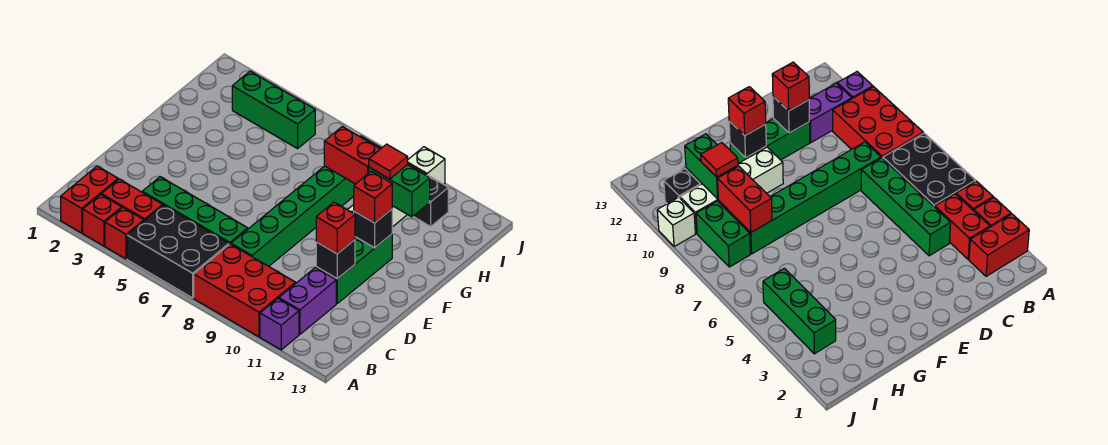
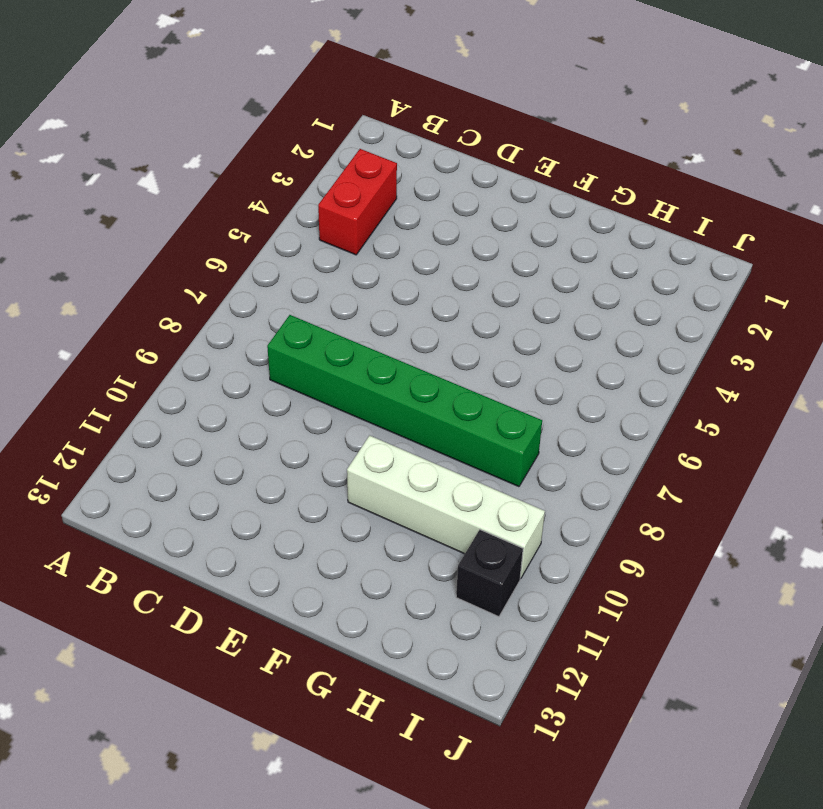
none -> red 1x2 brick [61,166,118,233]
none -> red 1x1 brick [83,195,122,246]
none -> red 1x1 brick [105,208,144,259]

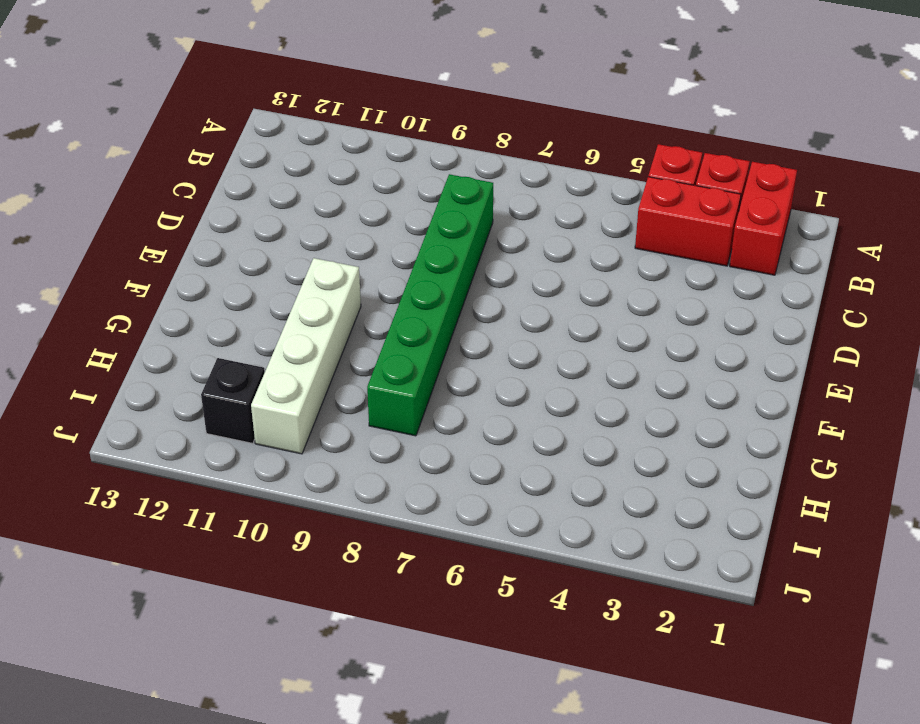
none -> black 2x3 brick [127,205,229,298]
none -> red 2x3 brick [194,244,296,337]
none -> purple 1x1 brick [260,299,299,350]

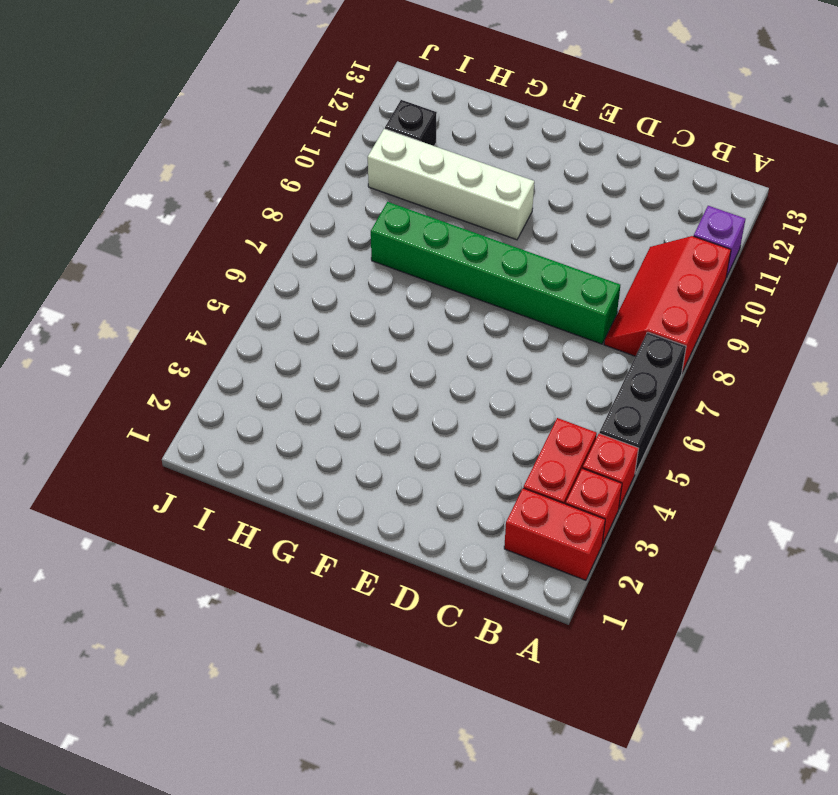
black 1x3 brick [599,332,686,473] -> black 2x3 brick [127,205,229,298]
red 2x3 slope [604,236,731,372] -> red 2x3 brick [194,244,296,337]
none -> purple 1x2 brick [279,268,336,334]
none -> green 1x4 brick [142,177,248,244]
none -> green 1x3 brick [316,234,392,303]

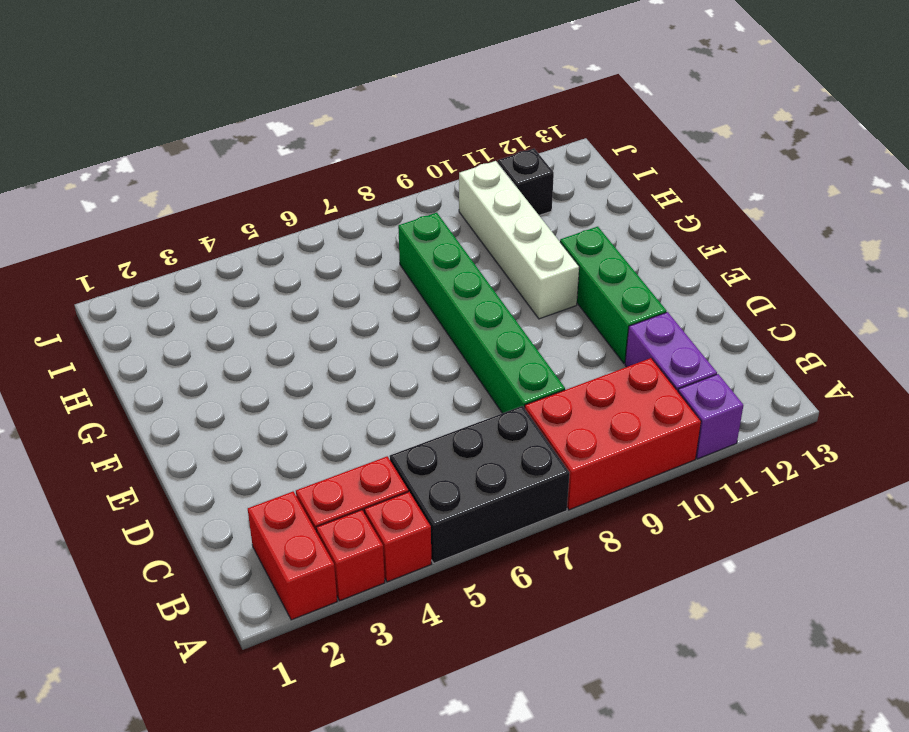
none -> green 1x4 brick [142,177,248,244]
none -> green 1x3 brick [232,71,315,149]
none -> green 1x2 brick [696,201,751,267]

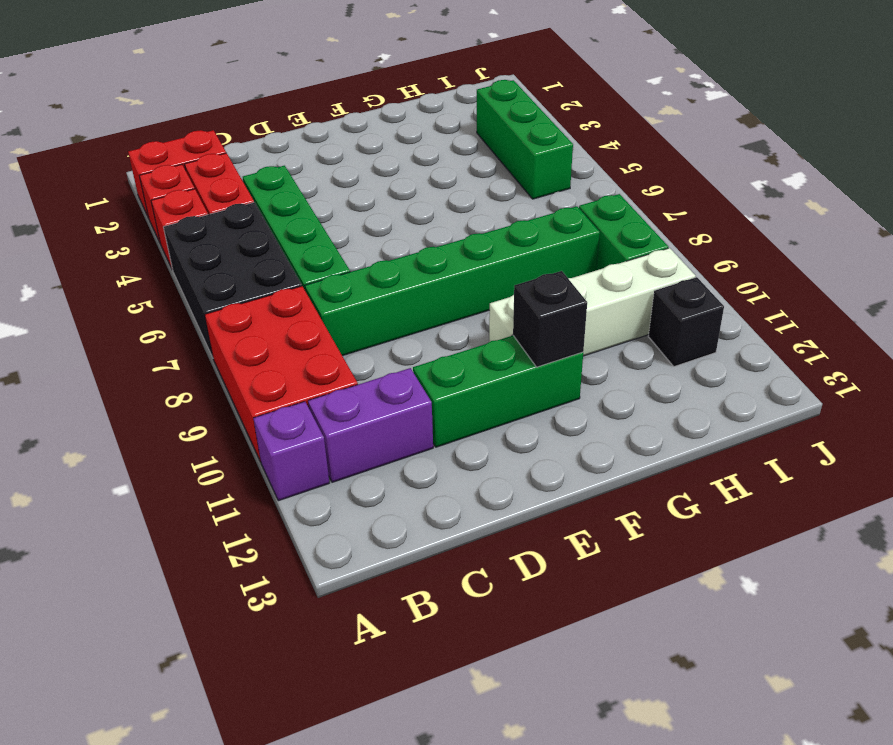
none -> white 1x1 brick [408,147,445,184]
none -> black 1x1 brick [316,240,355,279]
none -> red 1x2 brick [324,127,380,184]

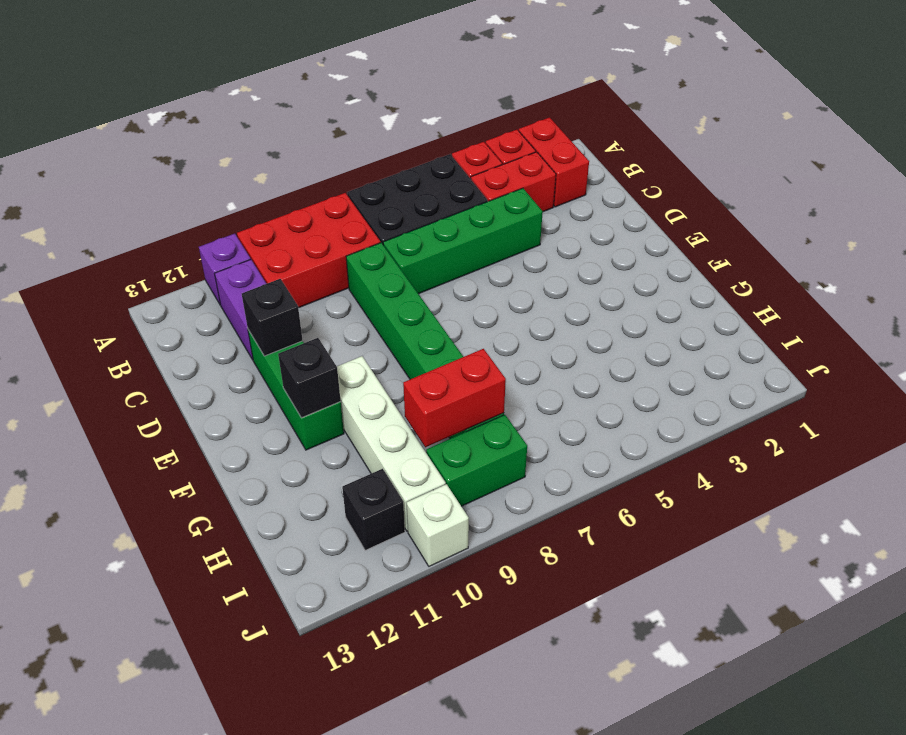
none -> green 1x3 brick [232,71,315,149]
none -> green 1x2 brick [369,165,430,217]
none -> red 1x1 brick [316,202,355,254]

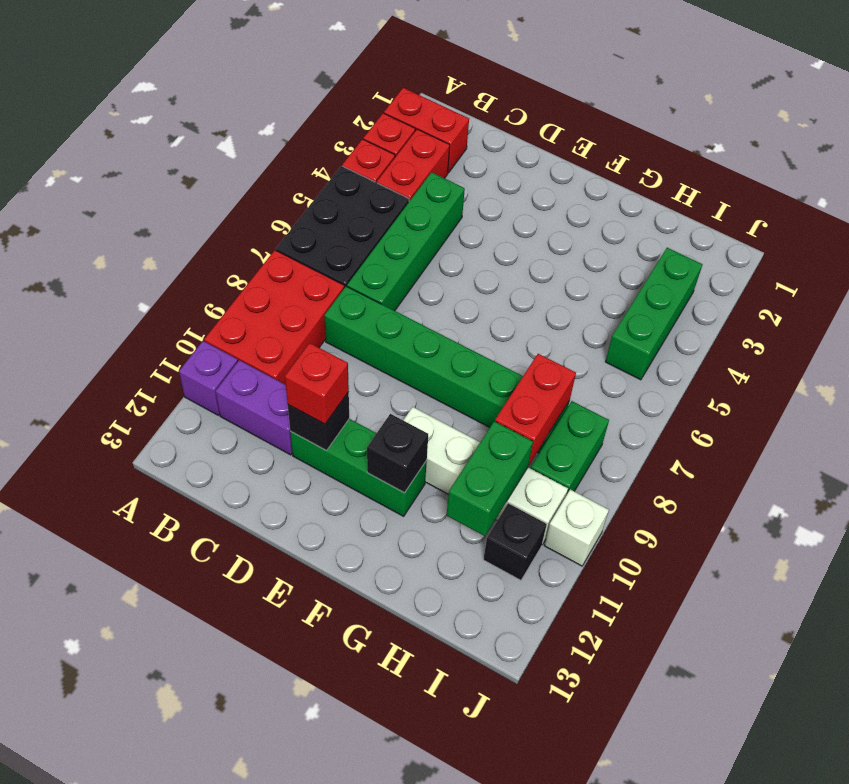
none -> red 1x1 brick [354,171,392,223]
none -> red 1x1 tile [369,144,408,179]

